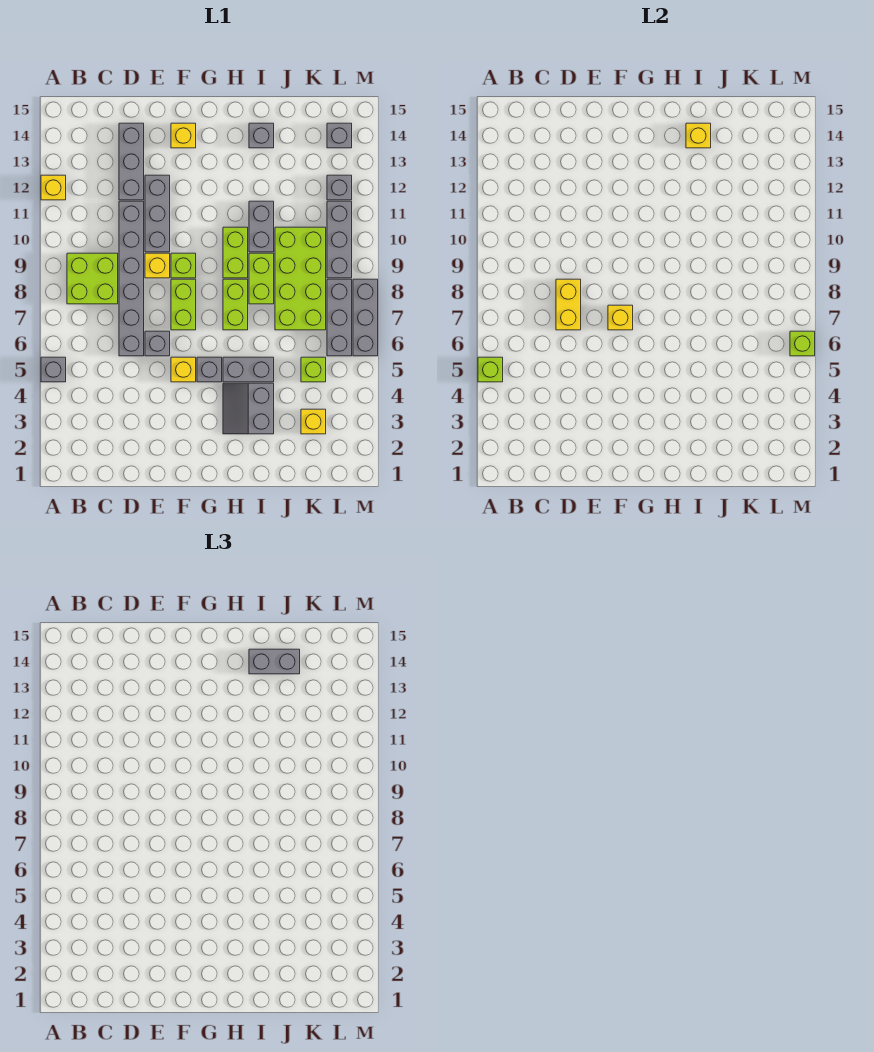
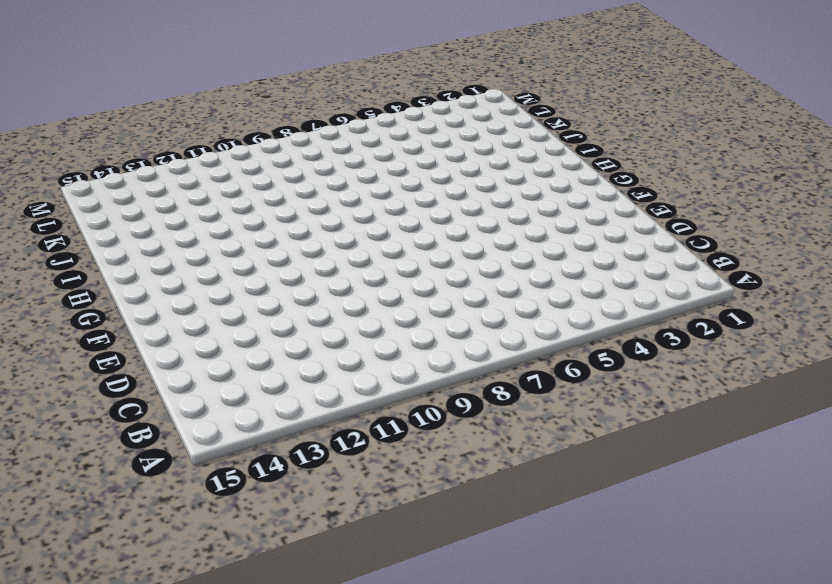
none -> grey 1x1 brick [41,357,66,382]
none -> yellow 1x1 brick [41,175,66,200]
none -> lime 2x2 brick [67,253,118,304]
none -> grey 1x6 brick [119,201,144,356]

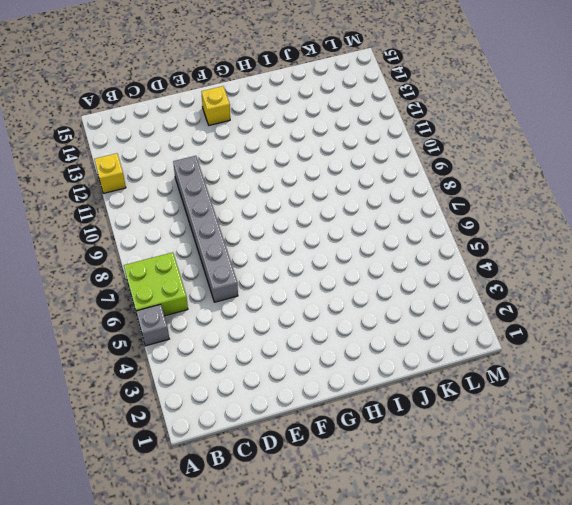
lime 2x2 brick [124,252,188,316] -> lime 2x2 brick moved to [67,253,118,304]
none -> grey 1x3 brick [119,123,144,200]
none -> grey 1x1 brick [145,331,170,356]
none -> yellow 1x1 brick [145,253,170,278]
none -> grey 1x3 brick [145,175,170,252]

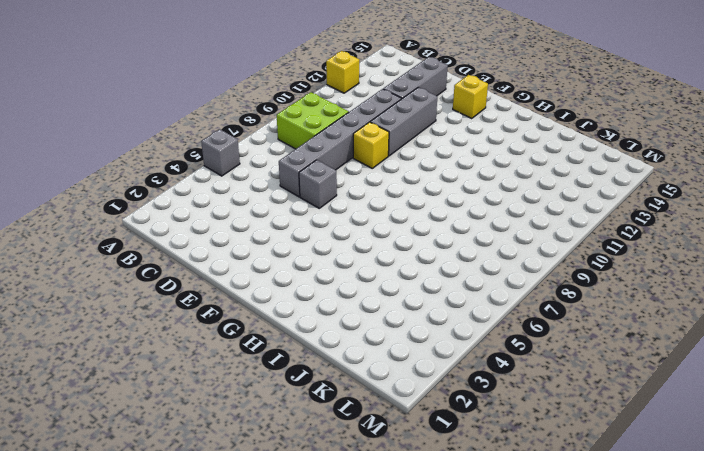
none -> yellow 1x1 brick [171,357,196,382]
none -> lime 1x2 brick [171,279,196,330]
none -> lime 1x1 brick [171,253,196,278]
none -> grey 1x1 brick [197,357,222,382]

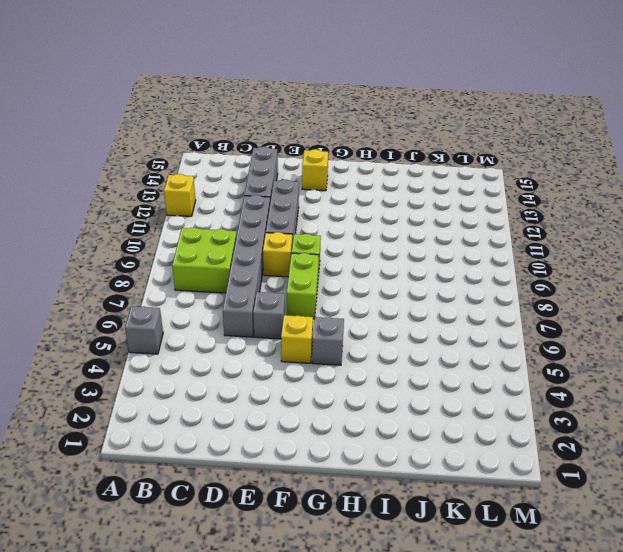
none -> grey 2x2 slope [223,383,274,434]
none -> grey 1x2 brick [223,357,274,382]
none -> lime 1x2 brick [223,279,248,330]
none -> lime 1x2 brick [223,227,248,278]

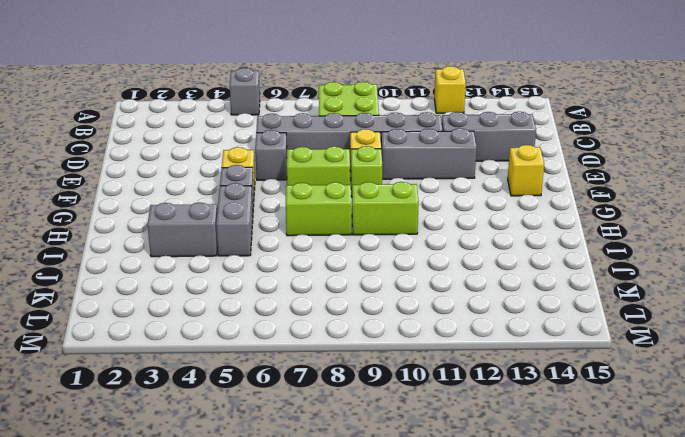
none -> lime 1x2 brick [249,253,274,304]
none -> grey 1x2 brick [249,201,274,252]
none -> grey 1x1 brick [249,123,274,148]
none -> lime 2x4 brick [275,227,326,330]

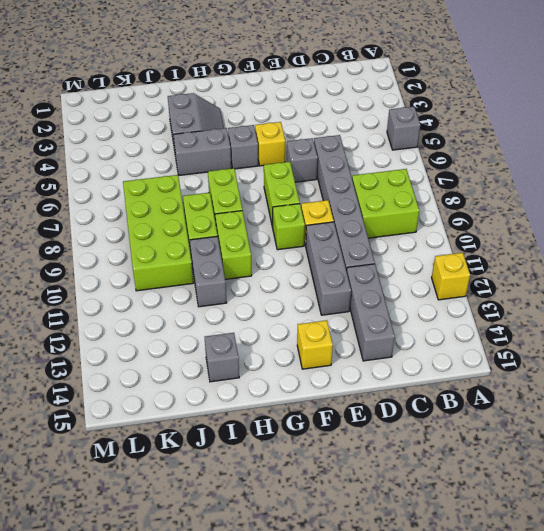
none -> yellow 1x1 brick [301,409,326,434]
none -> lime 1x1 brick [301,357,326,382]
none -> grey 1x3 brick [327,279,352,356]
none -> grey 1x3 brick [327,201,352,278]

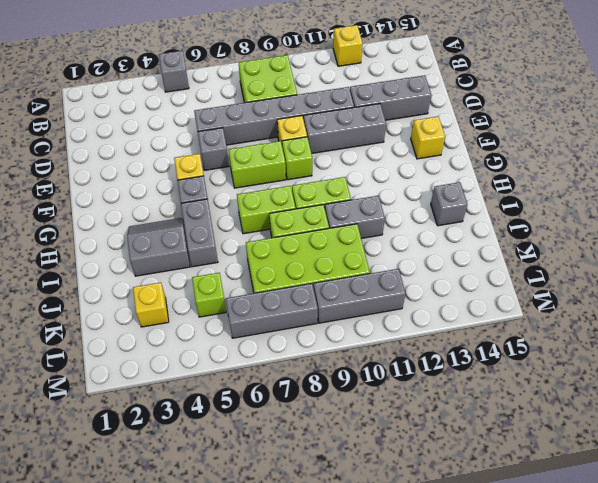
none -> grey 1x1 brick [327,175,352,200]
none -> grey 1x1 brick [327,123,352,148]
none -> grey 1x3 brick [353,279,378,356]
none -> lime 1x1 brick [478,357,503,382]

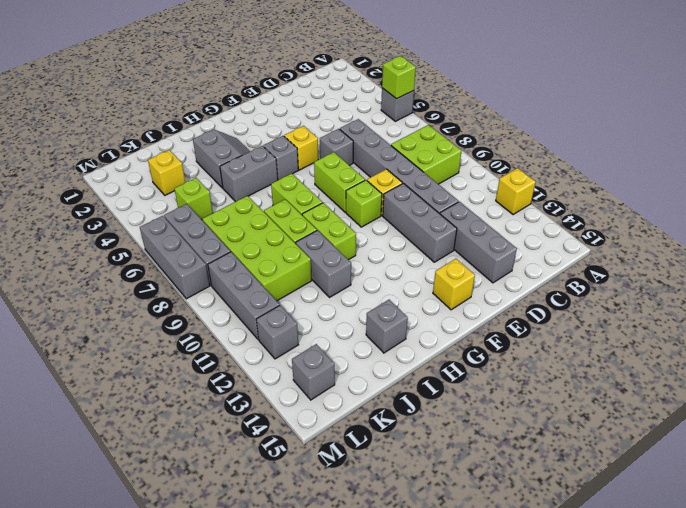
none -> yellow 1x2 brick [556,279,581,330]
none -> yellow 1x1 brick [608,305,633,330]
none -> yellow 1x1 brick [686,123,711,148]
none -> lime 1x1 brick [790,331,815,356]

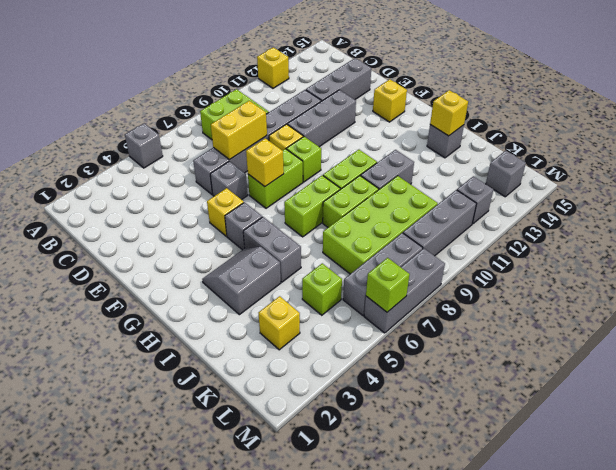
none -> lime 1x1 brick [478,357,503,382]
none -> grey 1x2 brick [249,649,300,674]

